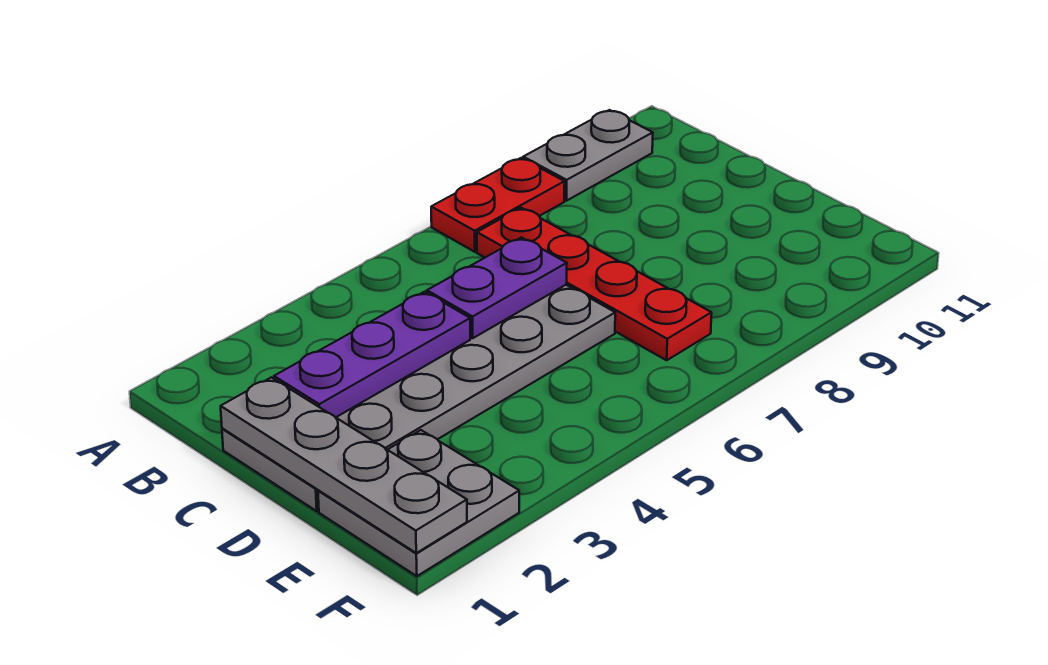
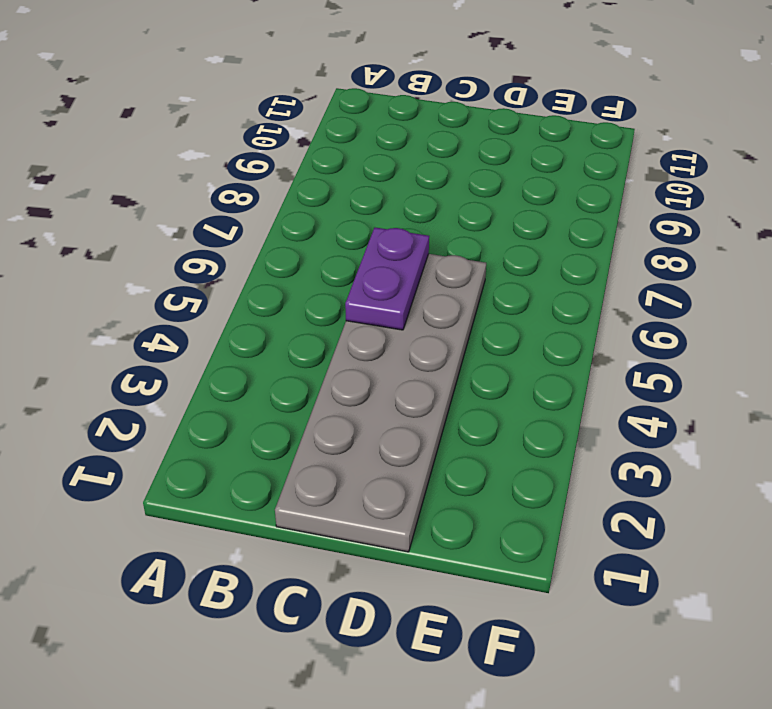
none -> red 1x2 plate [431,158,565,252]
none -> grey 1x2 plate [523,110,653,201]

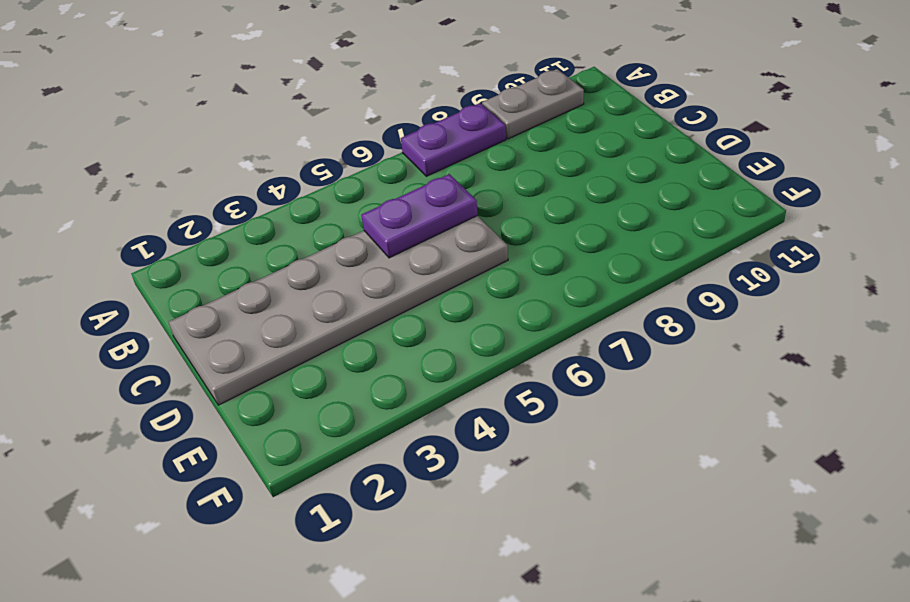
purple 1x2 plate [401,103,506,176] -> red 1x2 plate [431,158,565,252]
none -> red 1x4 plate [477,208,712,360]
none -> grey 2x2 plate [318,430,519,576]

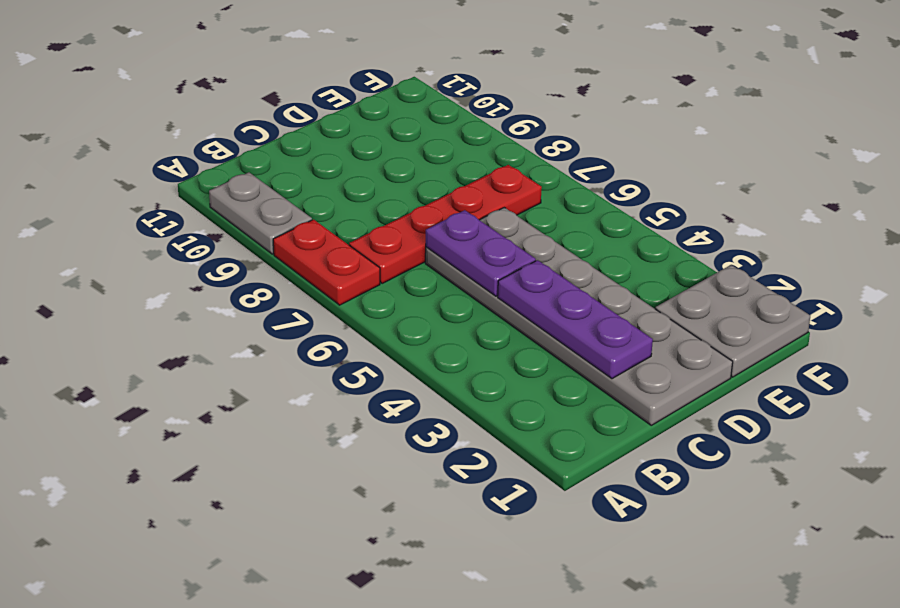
none -> grey 1x4 plate [221,377,467,553]

